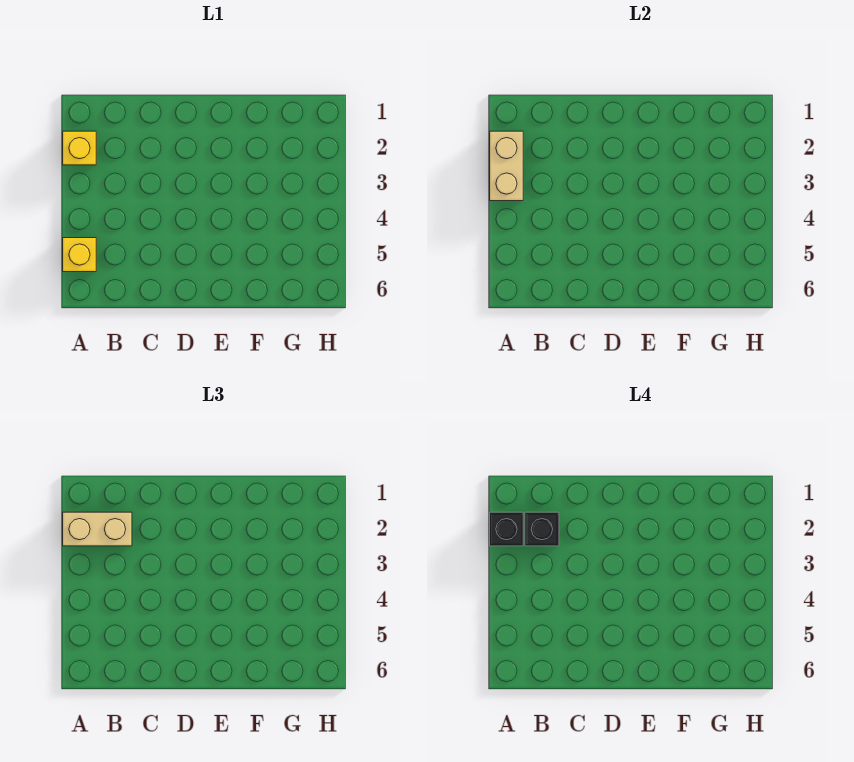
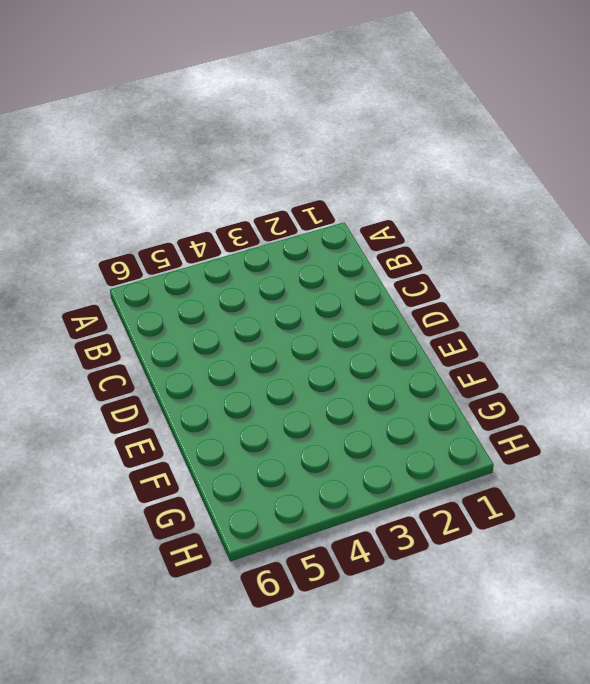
none -> yellow 1x1 brick [63,131,96,165]
none -> yellow 1x1 brick [63,238,96,272]

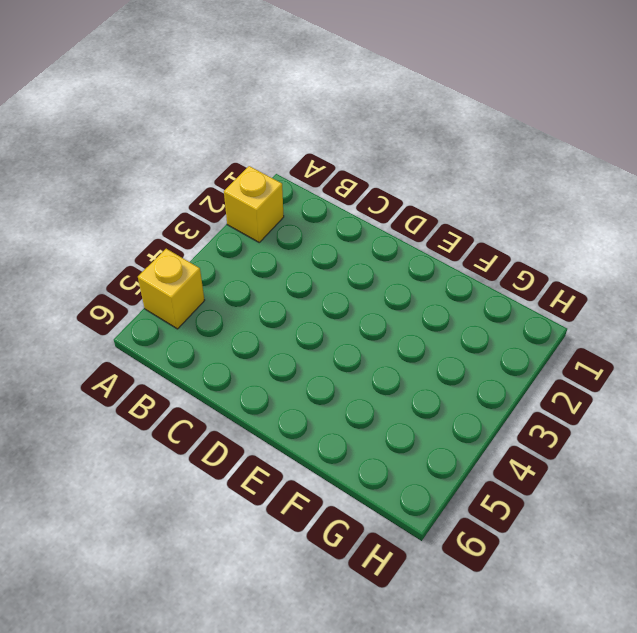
none -> tan 1x2 brick [490,131,523,201]
none -> tan 1x2 brick [63,512,132,546]

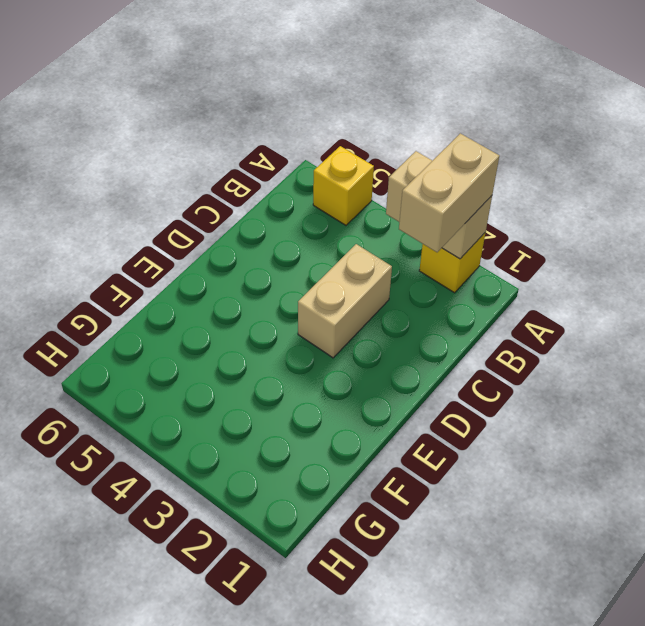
tan 1x2 brick [298,244,392,358] -> none
none -> black 1x1 brick [490,512,523,546]
none -> black 1x1 brick [525,512,559,546]

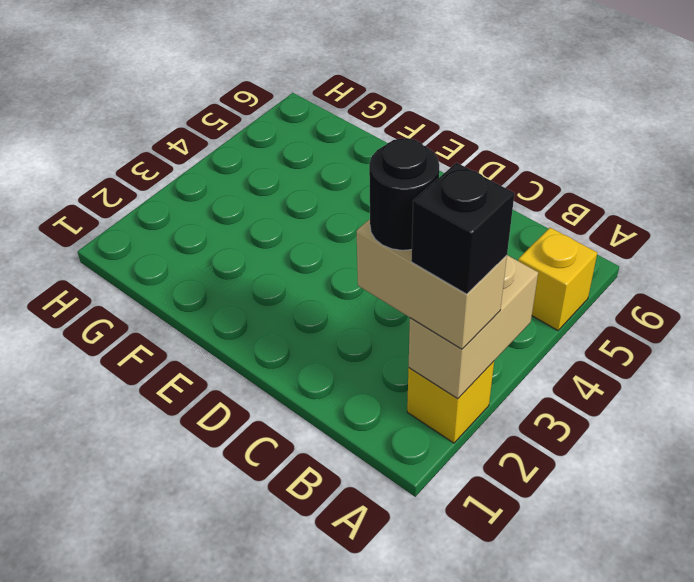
black 1x1 round brick [369,138,439,250] -> black 1x1 brick [525,512,559,546]

